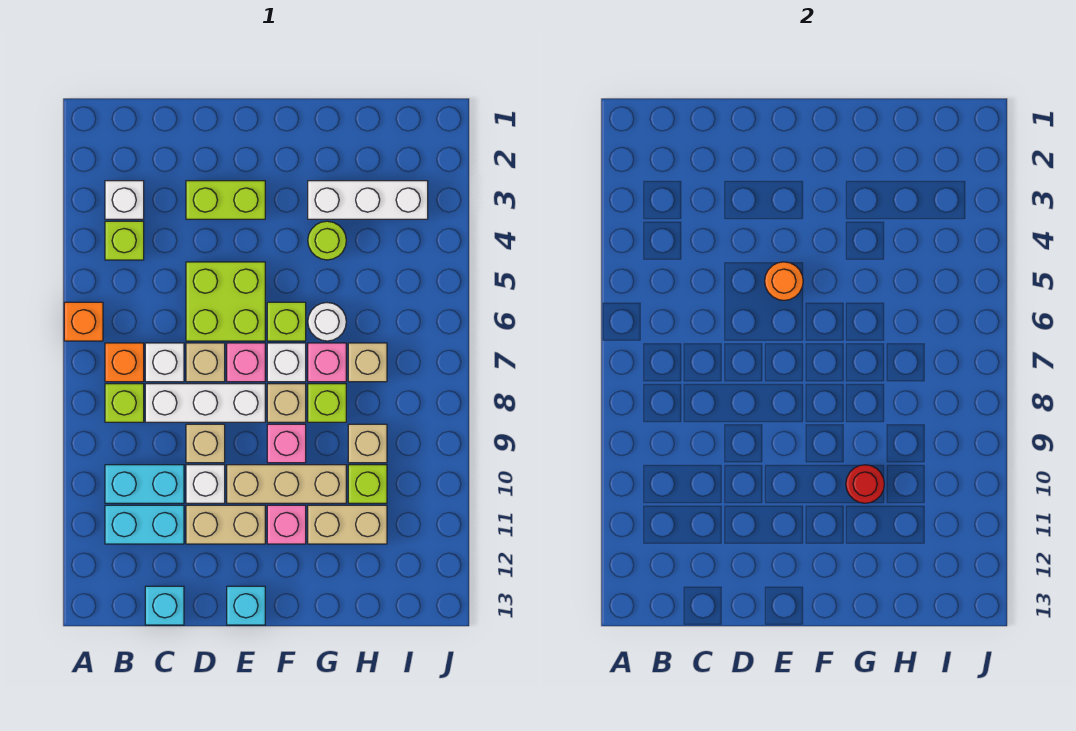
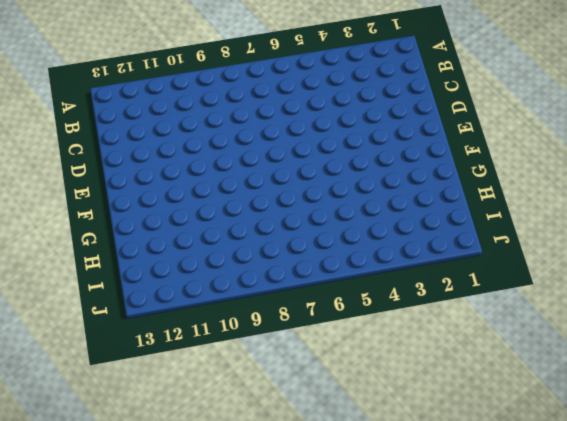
none -> orange 1x1 brick [64,302,103,341]
none -> white 1x1 brick [105,181,144,219]
none -> lime 1x1 brick [105,221,144,260]
none -> orange 1x1 brick [105,343,144,382]

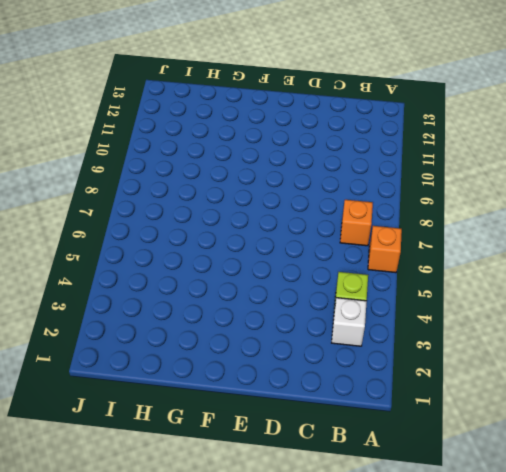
none -> lime 1x1 brick [105,384,144,422]
none -> cyan 1x2 brick [105,465,184,503]
none -> cyan 1x2 brick [105,505,184,544]
none -> white 1x1 brick [145,343,184,382]

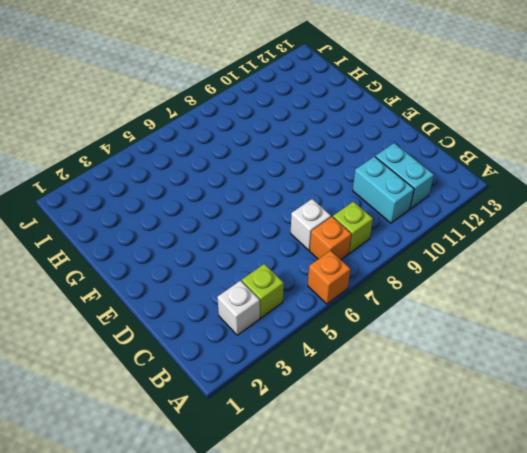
none -> white 1x3 brick [145,384,265,422]
none -> cyan 1x1 brick [145,586,184,625]
none -> lime 1x2 brick [186,181,265,219]
none -> lime 2x2 brick [186,262,265,341]

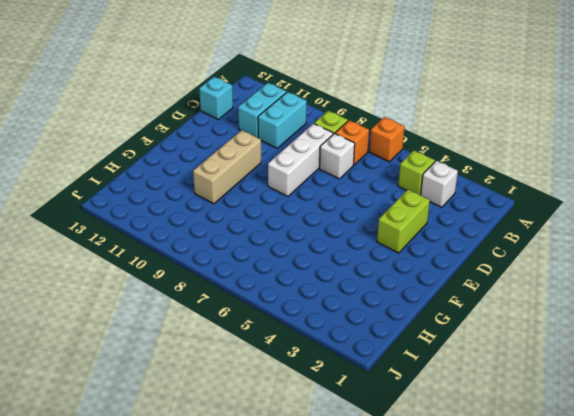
none -> lime 2x2 brick [186,262,265,341]
none -> tan 1x1 brick [186,343,225,382]
none -> tan 1x1 brick [186,424,225,463]
none -> white 1x1 brick [186,465,225,503]

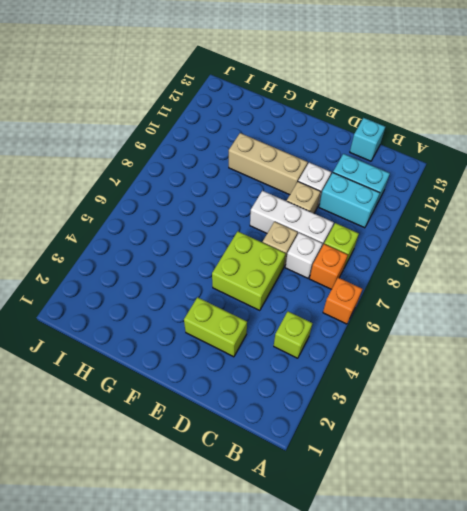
none -> white 1x1 brick [105,181,144,219]
none -> tan 1x2 brick [186,505,265,544]
none -> pink 1x1 brick [227,343,265,382]
none -> cyan 1x1 brick [227,586,265,625]

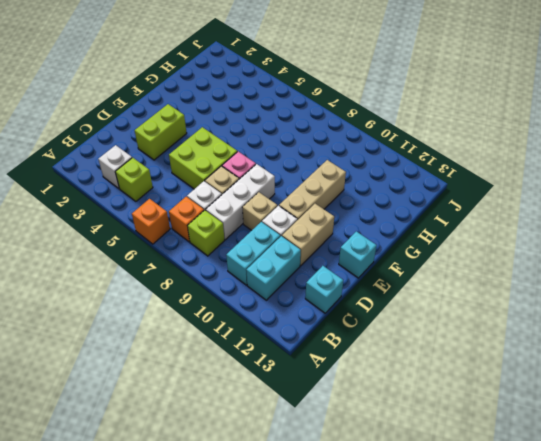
none -> lime 1x1 brick [267,302,306,341]
none -> white 1x1 brick [267,343,306,382]
none -> tan 1x1 brick [267,384,306,422]
none -> pink 1x1 brick [267,424,306,463]

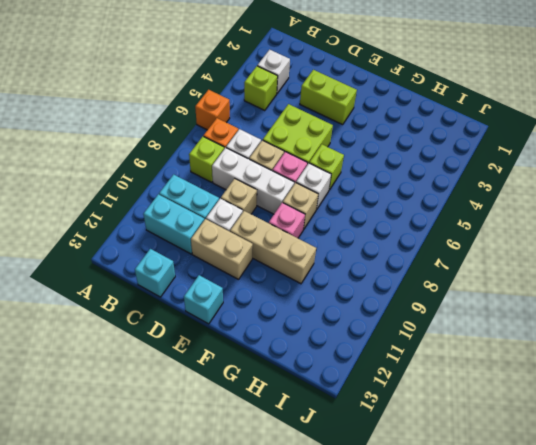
none -> pink 1x1 brick [267,505,306,544]
none -> white 1x3 brick [308,181,428,219]
none -> lime 1x1 round brick [308,221,346,260]
none -> white 1x1 round brick [308,303,346,341]

